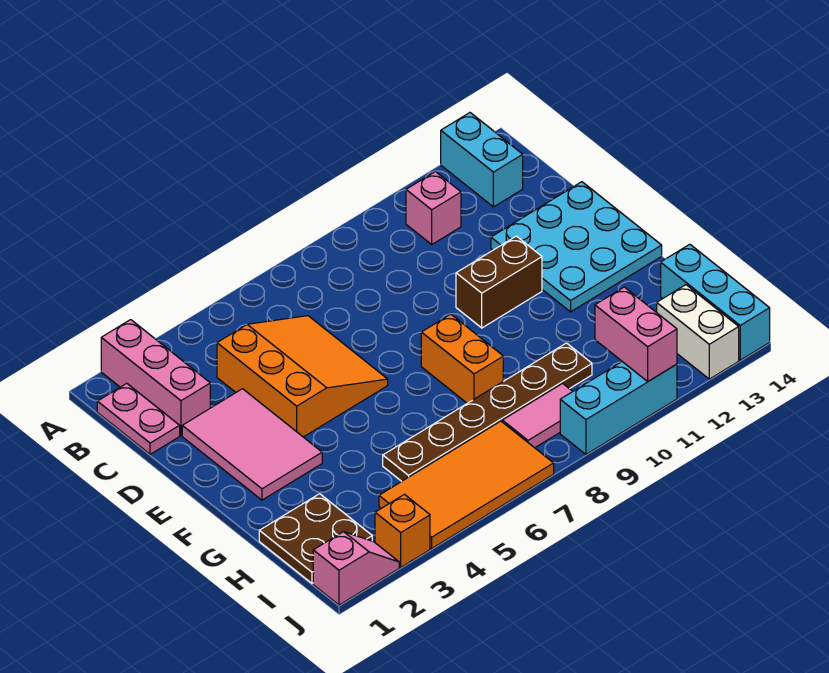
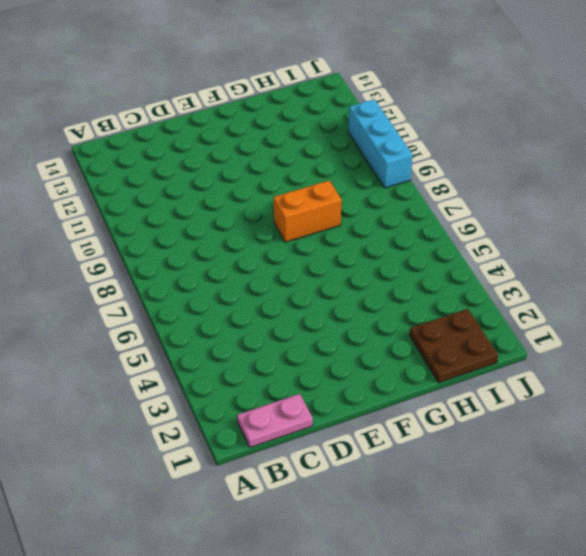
none -> pink 1x3 brick [101,320,210,435]
none -> cyan 1x2 brick [441,113,523,207]
none -> pink 1x1 brick [406,172,461,244]

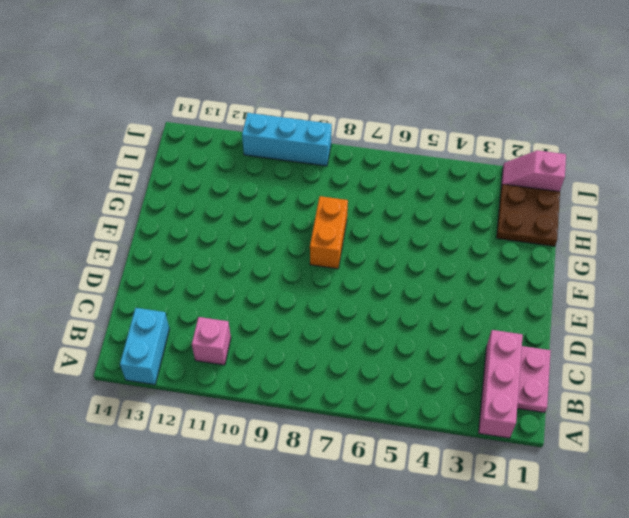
none -> orange 3x3 slope [217,316,388,437]
none -> pink 2x3 tile [182,389,322,500]
none -> cyan 3x3 plate [491,182,662,312]

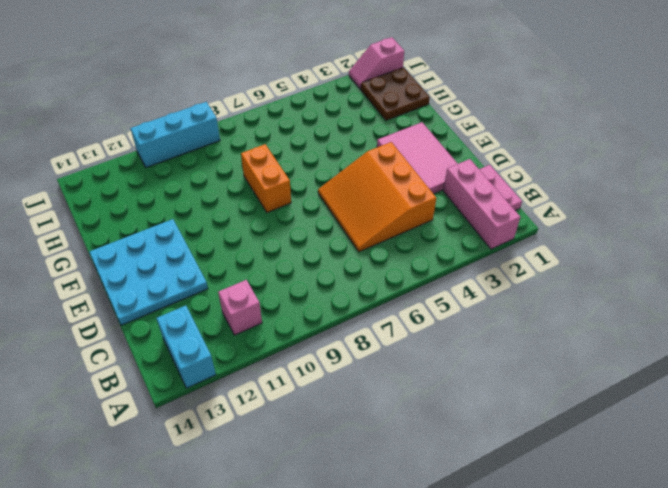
none -> brown 1x2 brick [456,236,542,328]
none -> brown 1x6 plate [383,343,592,481]
none -> cyan 1x3 brick [661,244,770,360]

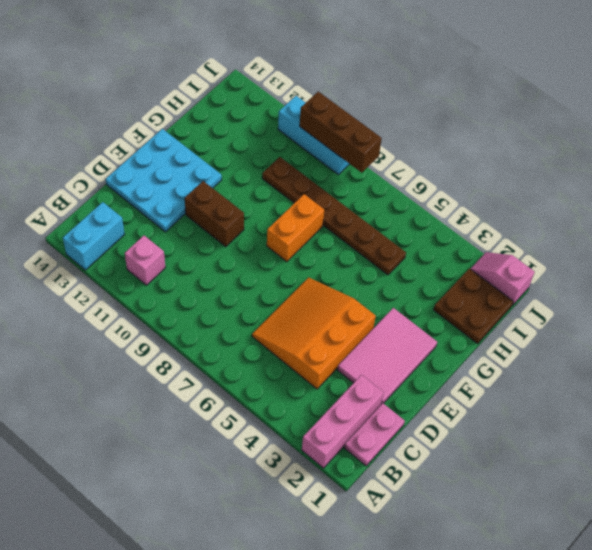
brown 1x3 brick [300,92,382,173] -> none
none -> cyan 1x3 brick [661,244,770,360]
none -> orange 2x4 tile [379,421,554,548]
none -> pink 1x2 tile [502,383,573,448]

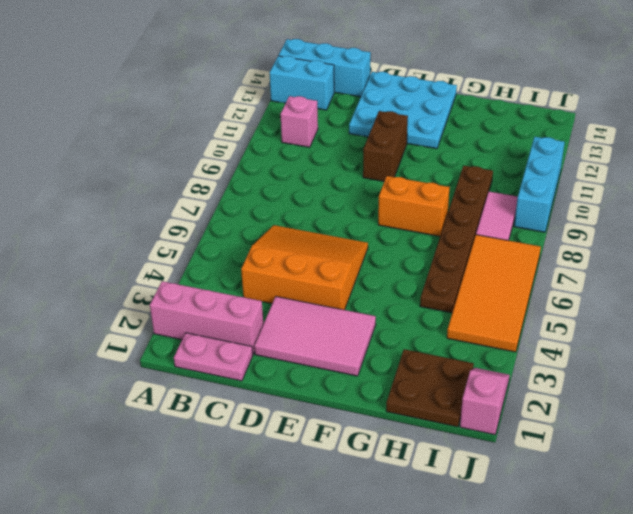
cyan 1x3 brick [278,39,371,97] -> cyan 1x3 brick moved to [661,244,770,360]
none -> white 1x2 brick [657,285,739,379]
none -> orange 1x1 brick [375,494,430,567]
none -> pink 1x2 brick [595,287,677,381]

